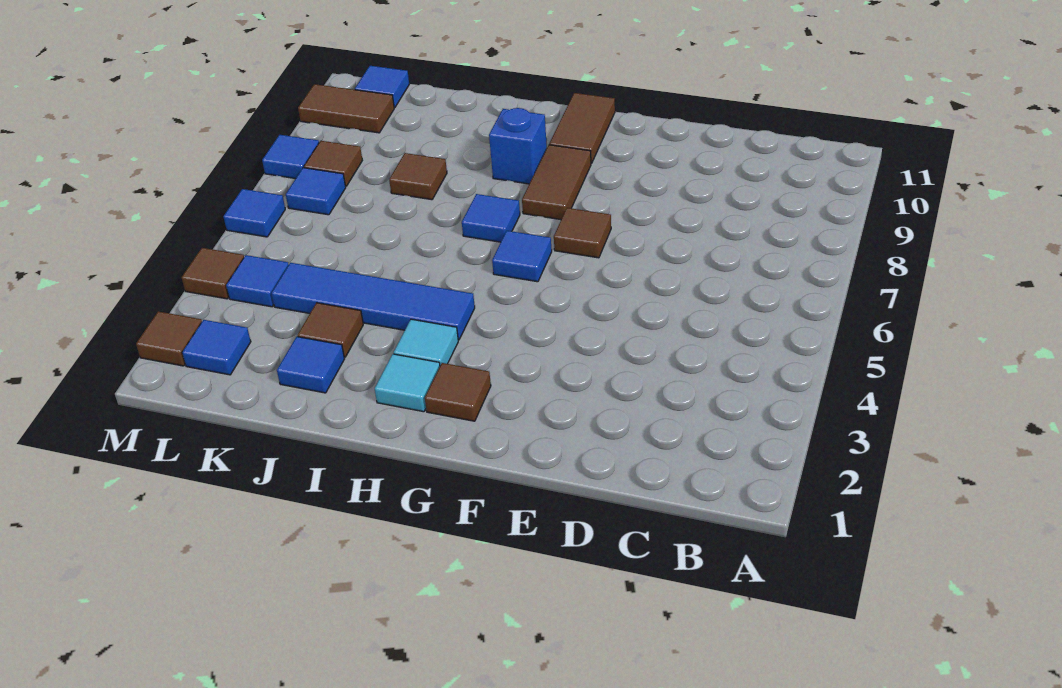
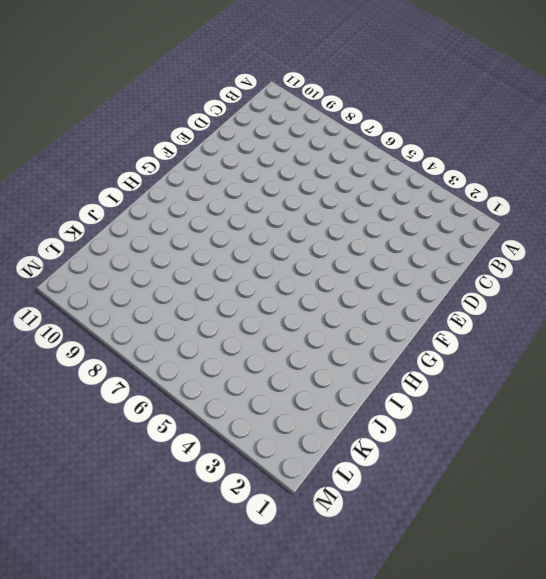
none -> brown 1x1 tile [554,208,611,258]
none -> brown 1x1 tile [425,363,491,421]
none -> blue 1x1 tile [492,231,552,282]

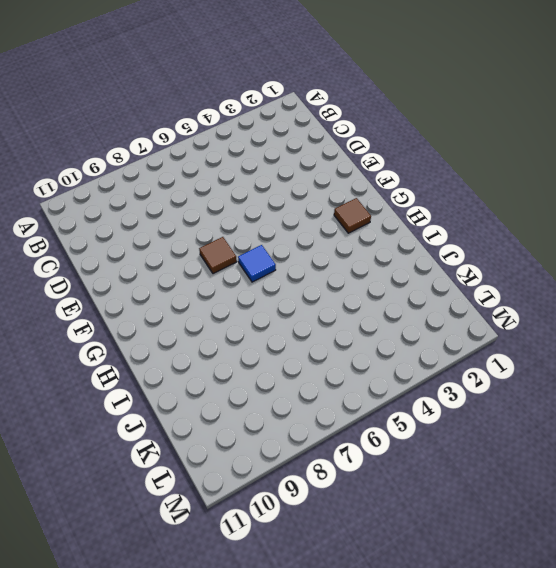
none -> brown 1x2 tile [522,145,591,220]
none -> brown 1x2 tile [549,93,615,164]
none -> cyan 1x1 tile [375,354,440,412]

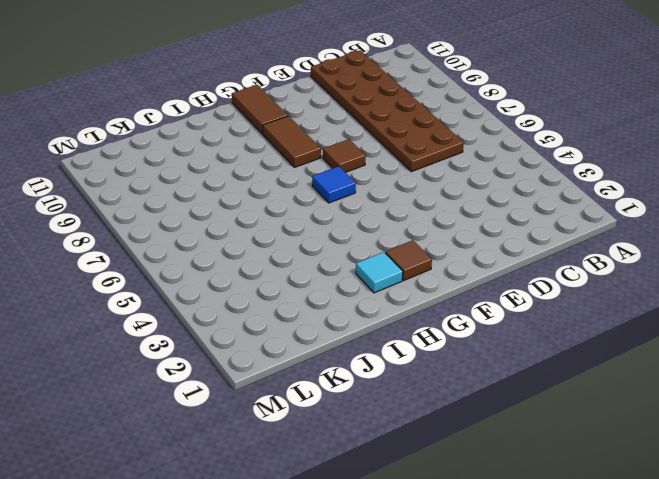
brown 2x6 plate [311,50,464,172] -> none
none -> cyan 1x1 tile [394,319,458,365]
none -> blue 1x4 tile [271,263,475,340]
none -> blue 1x1 tile [462,194,520,242]

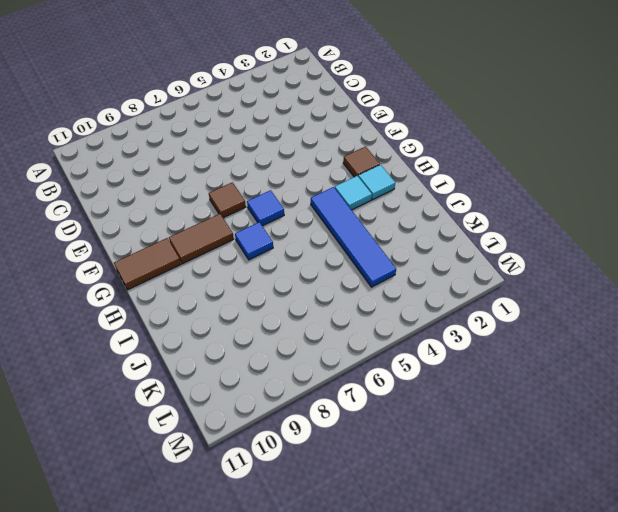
none -> blue 1x1 brick [489,108,547,184]
none -> blue 1x1 tile [277,337,344,393]
none -> brown 1x1 tile [298,303,363,357]

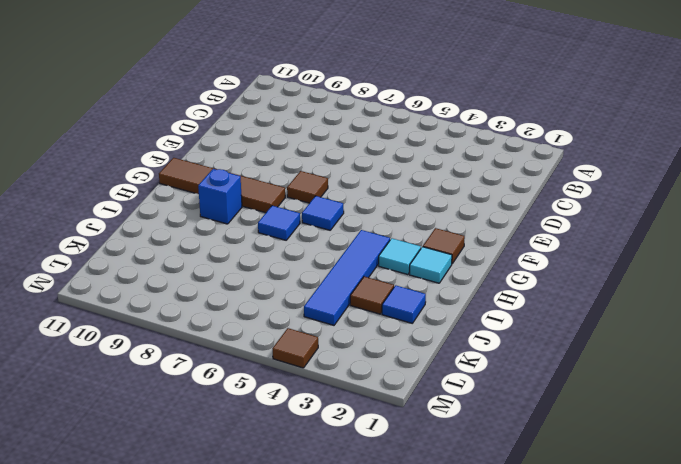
none -> brown 1x1 tile [389,153,447,200]
none -> blue 1x1 tile [182,320,251,375]
none -> blue 1x1 tile [226,255,289,307]

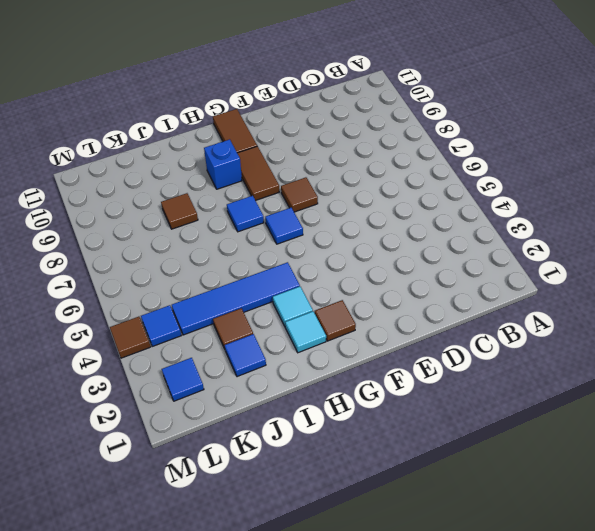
none -> blue 1x1 tile [286,168,346,215]
none -> brown 1x1 tile [304,141,362,186]
none -> brown 1x2 tile [298,84,394,133]

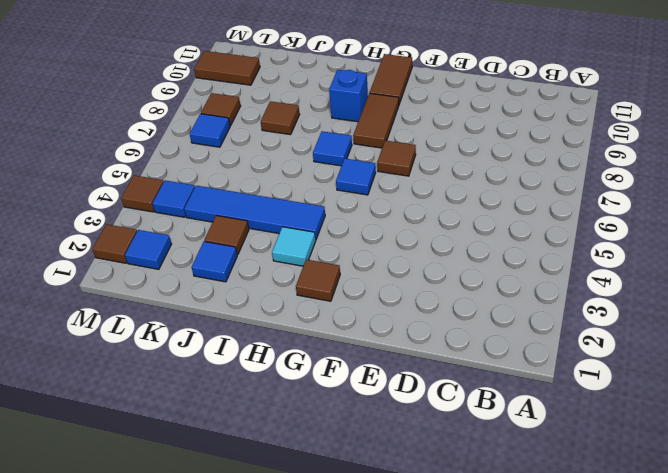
none -> cyan 1x1 tile [375,354,440,412]
none -> blue 1x1 tile [355,66,409,108]
none -> blue 1x1 tile [223,189,285,237]

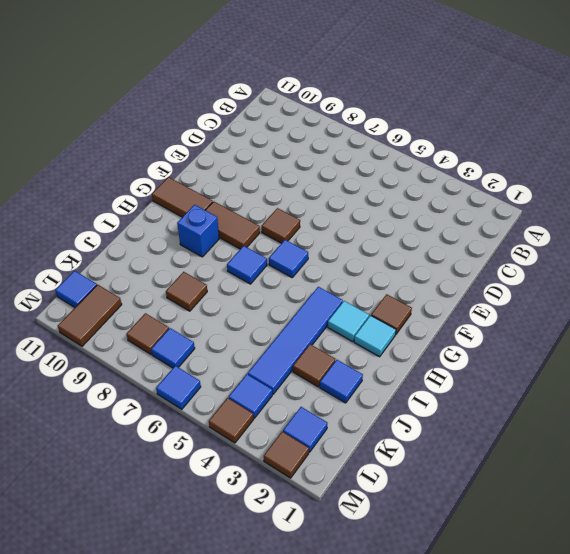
none -> blue 1x1 tile [262,135,319,179]

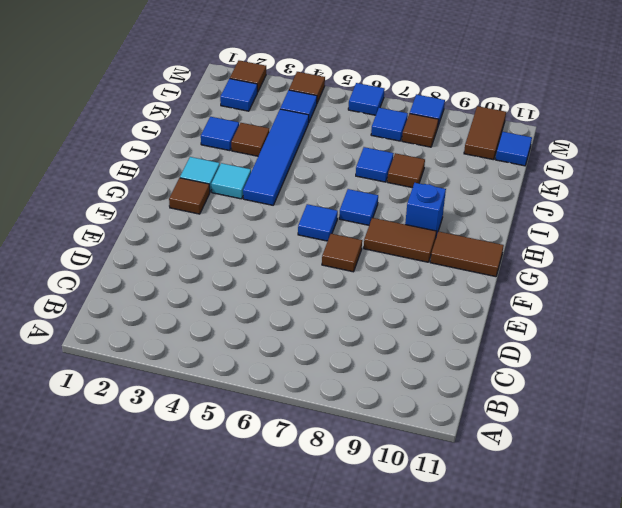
blue 1x1 tile [356,147,394,182] -> none

